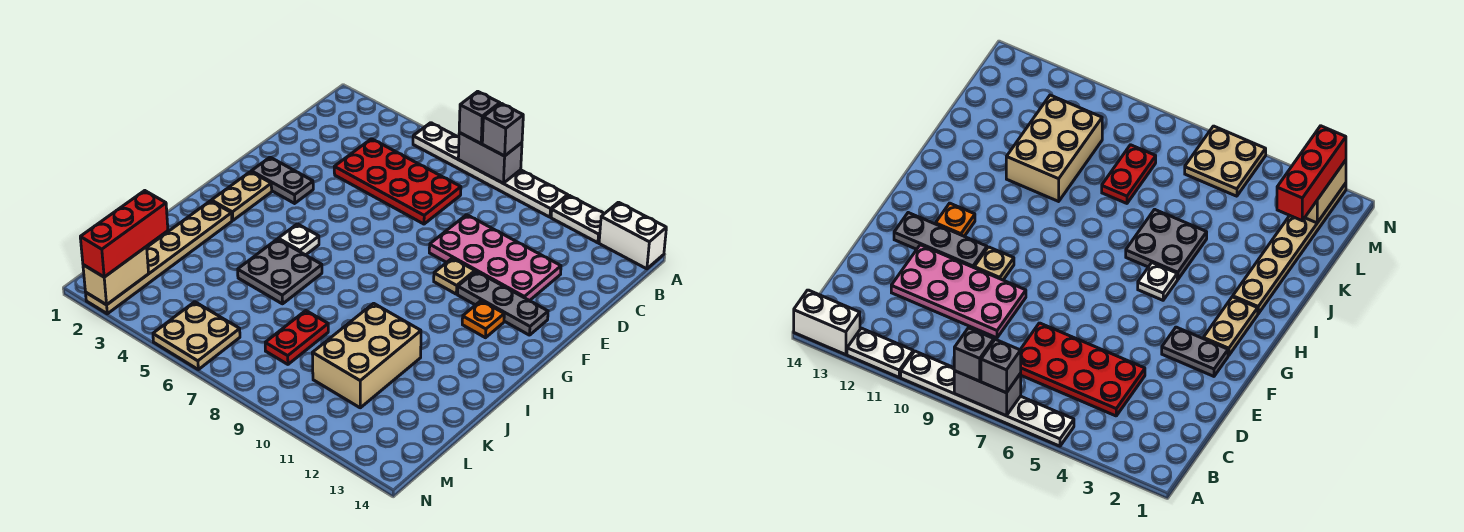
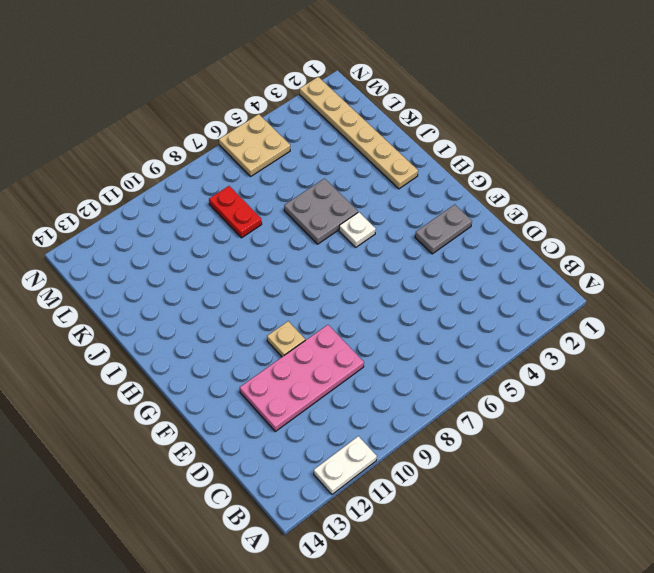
none -> white 1x6 plate [413,123,568,217]
none -> white 1x2 brick [599,202,666,269]
none -> red 2x4 plate [334,139,461,224]

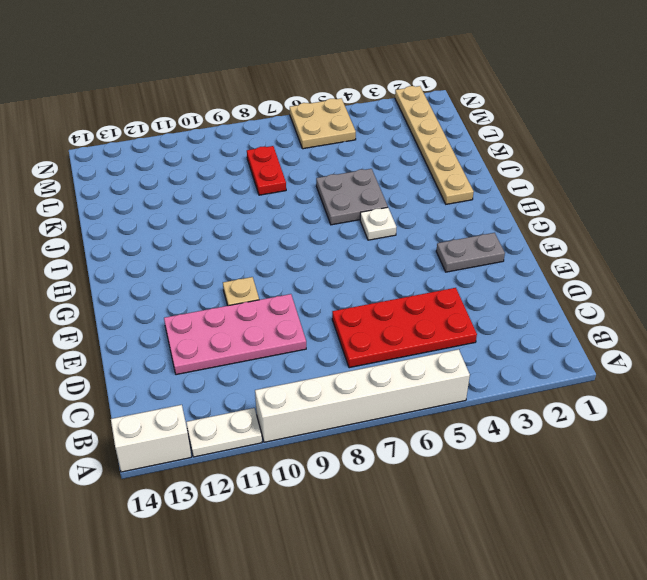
white 1x6 brick [255,349,470,442] -> white 1x6 plate [413,123,568,217]
none -> grey 1x3 plate [458,271,548,335]
none -> tan 1x2 plate [211,172,272,220]
none -> orange 1x1 plate [462,301,504,338]

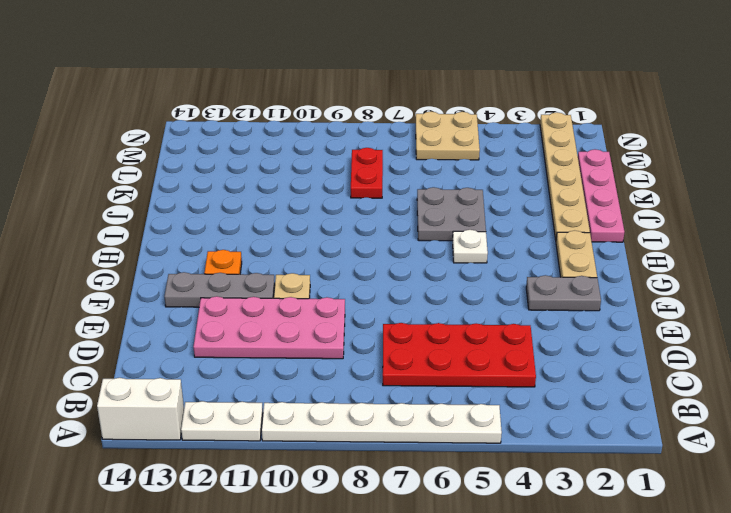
pink 1x4 plate [578,149,624,242] -> none
none -> tan 2x3 brick [312,303,421,408]
none -> grey 1x2 brick [458,133,522,183]
none -> tan 1x2 brick [83,247,149,305]

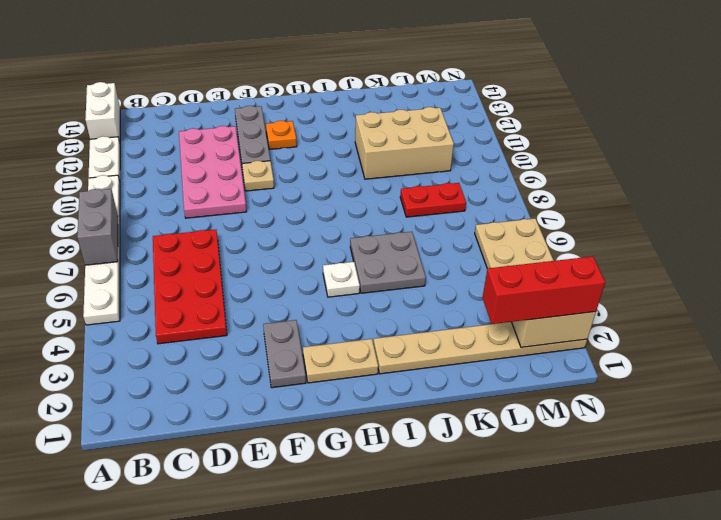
none -> grey 1x1 brick [459,91,500,144]
none -> grey 1x1 brick [482,103,523,156]

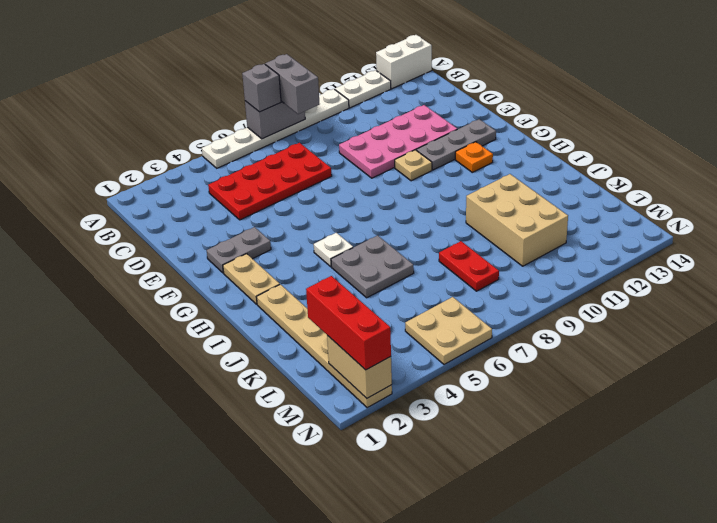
grey 1x2 brick [265,54,319,114] -> grey 1x1 brick [482,103,523,156]

